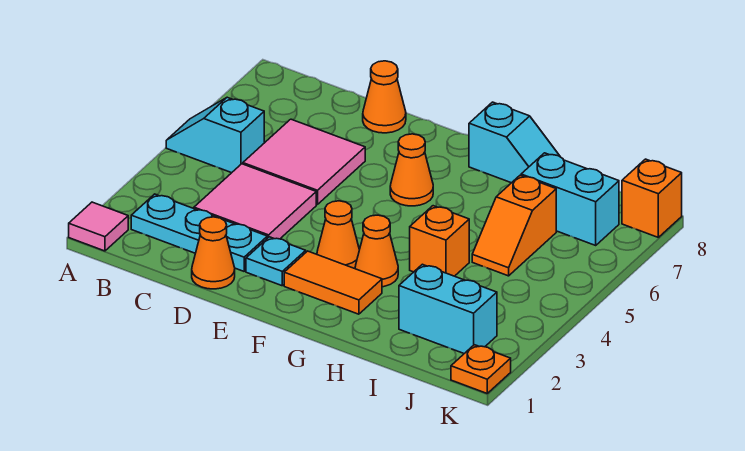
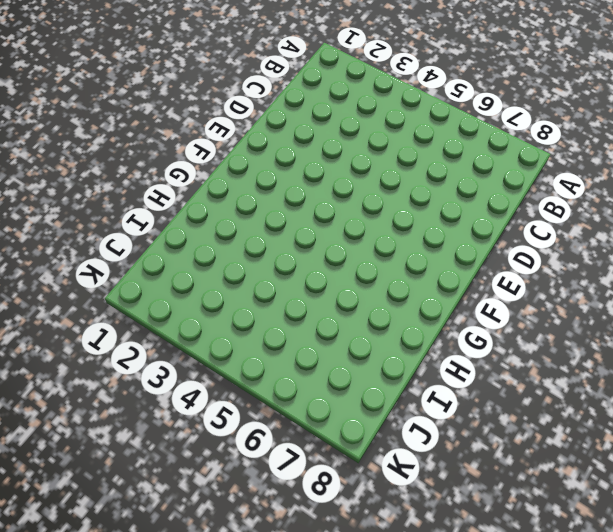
none -> pink 1x1 tile [69,202,128,251]
none -> cyan 1x2 slope [166,97,264,173]
none -> cyan 1x3 plate [131,194,267,271]

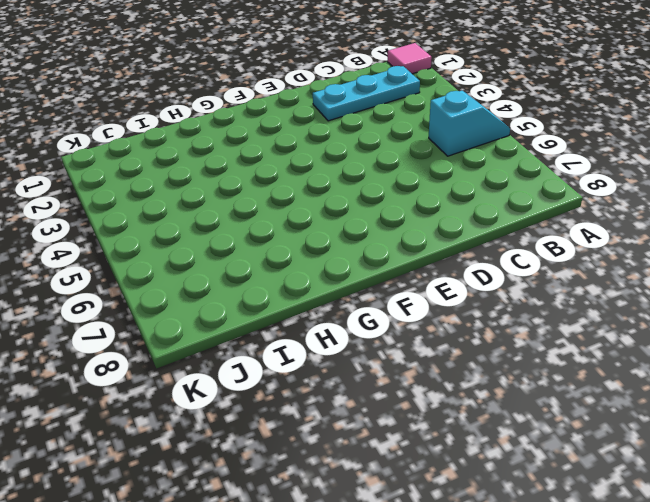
none -> pink 2x2 tile [194,164,316,239]
none -> pink 2x2 tile [243,119,365,205]
none -> orange 1x1 cone [192,217,235,289]

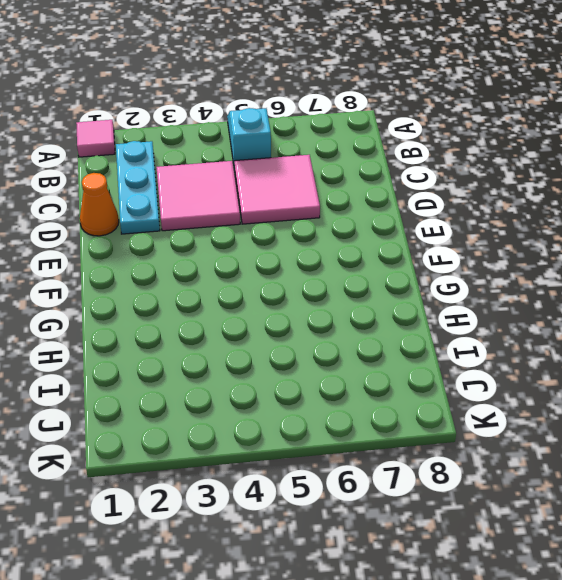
none -> orange 1x1 cone [363,61,406,133]
none -> cyan 1x1 plate [246,237,306,286]
none -> orange 1x2 tile [284,251,382,314]

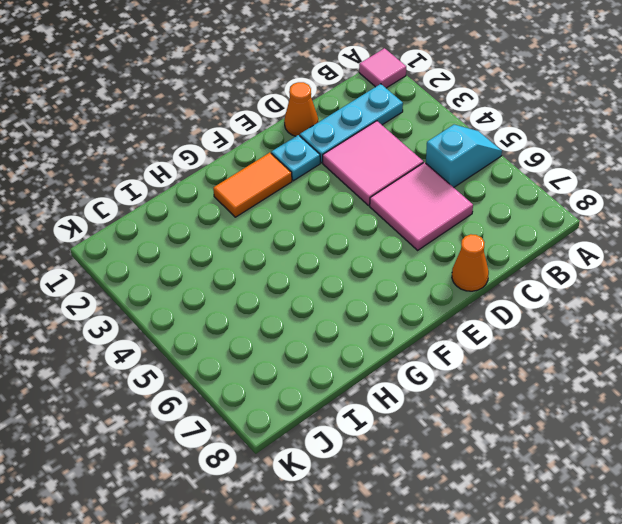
none -> orange 1x1 cone [317,201,359,269]
none -> orange 1x1 cone [390,134,433,206]
none -> orange 1x1 cone [355,215,398,287]

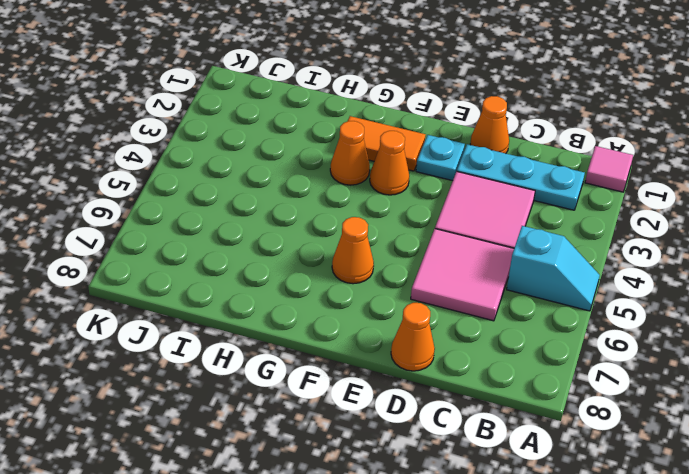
none -> cyan 1x2 slope [469,102,559,183]
none -> orange 1x1 brick [410,206,469,276]
none -> cyan 1x2 brick [399,264,497,353]

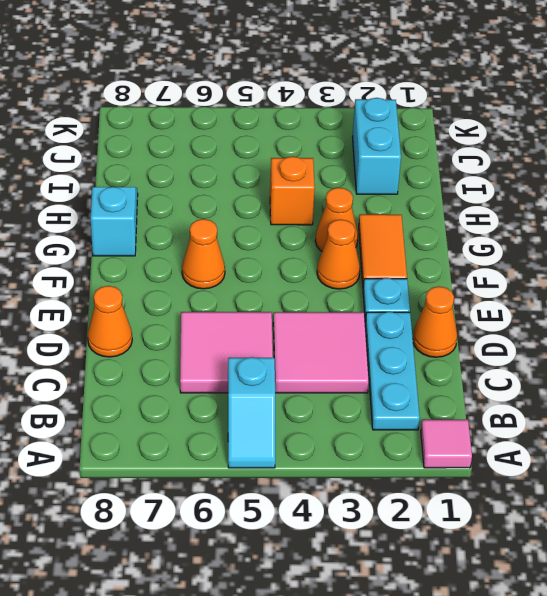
none -> orange 1x2 slope [472,175,556,276]
none -> cyan 1x2 brick [521,153,619,245]
none -> orange 1x1 plate [451,345,511,393]

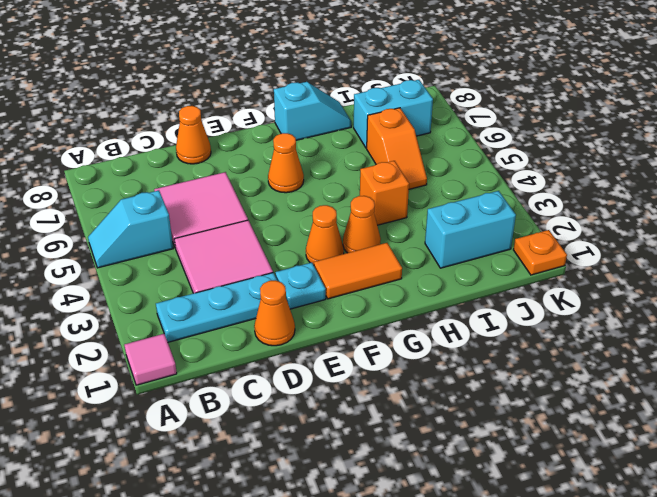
none -> orange 1x1 brick [622,159,682,237]

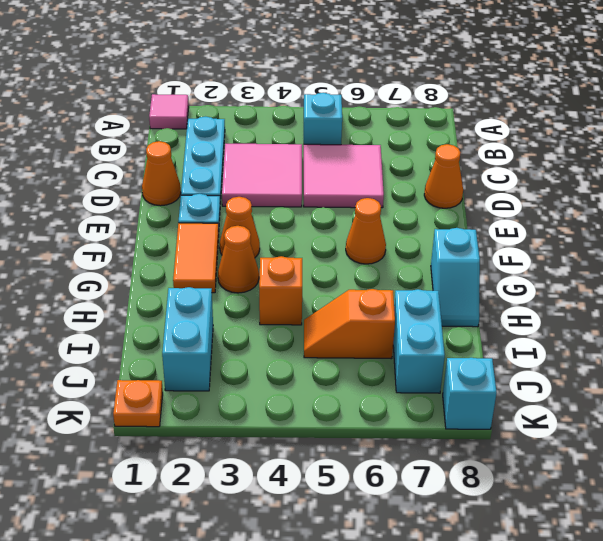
cyan 1x1 brick [443,358,497,429] -> orange 1x1 brick [622,159,682,237]

